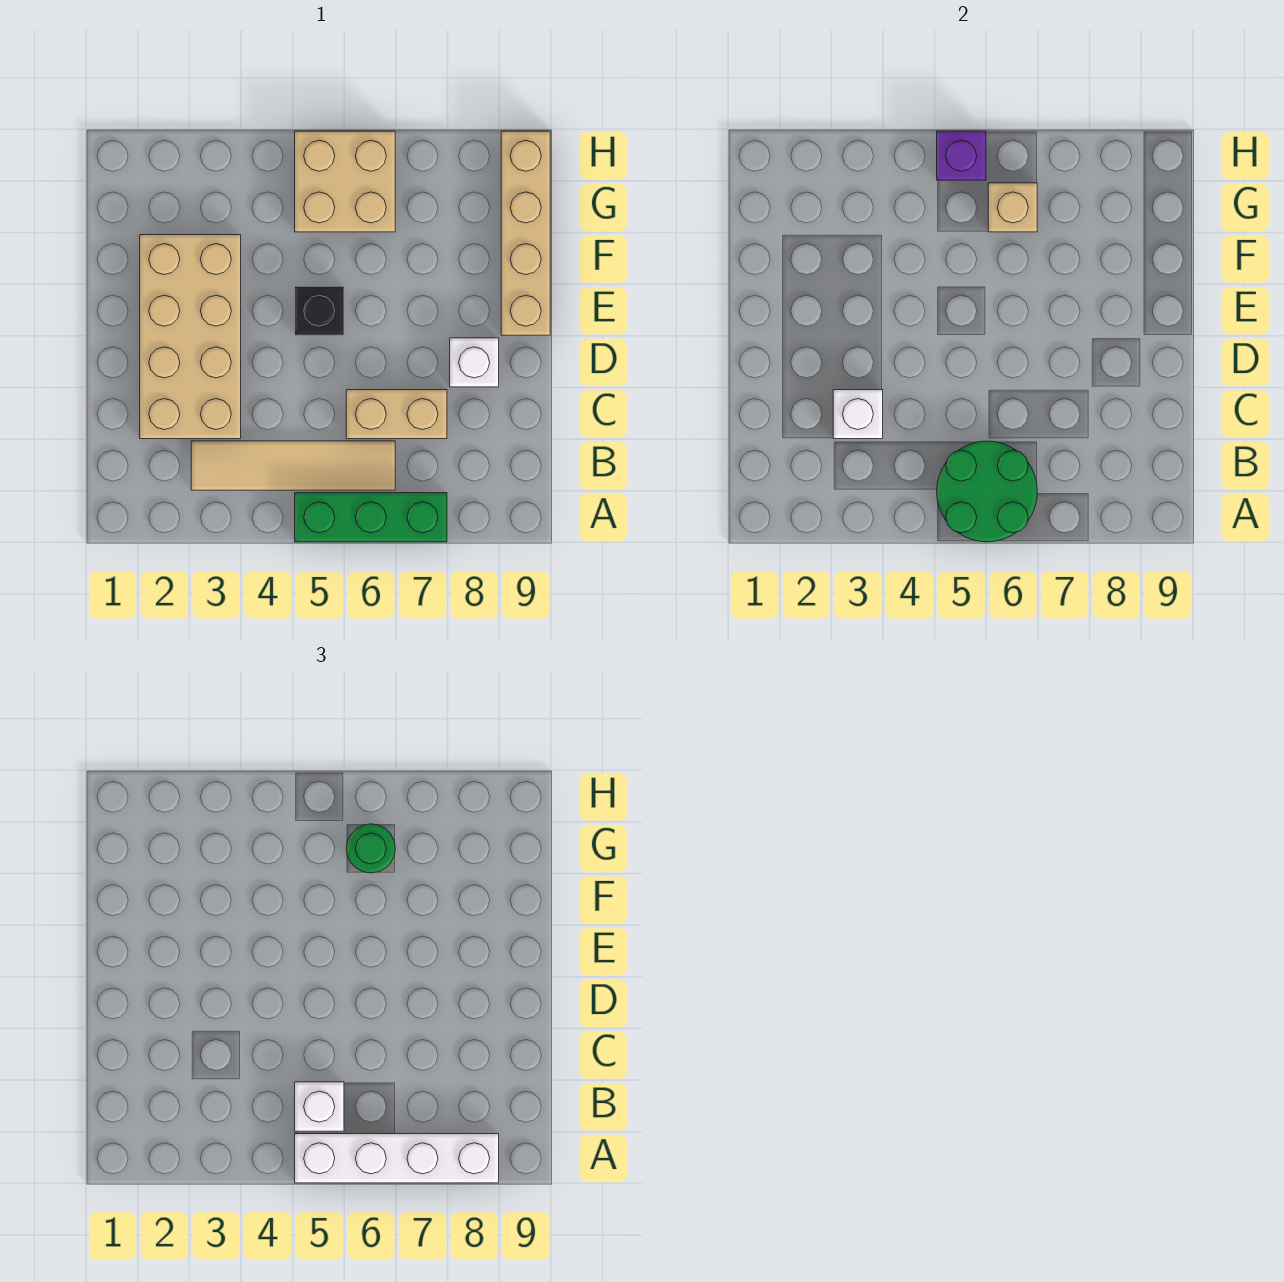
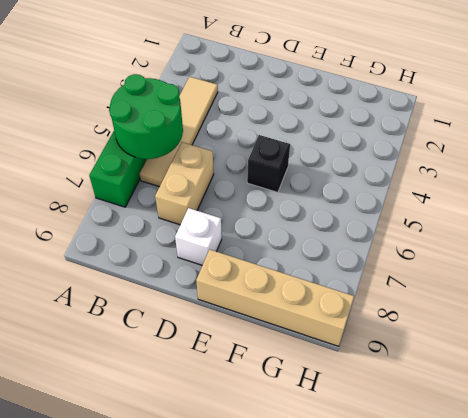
none -> tan 2x4 brick [140,235,241,439]
none -> tan 2x2 brick [295,131,395,232]
none -> white 1x1 brick [833,390,883,439]

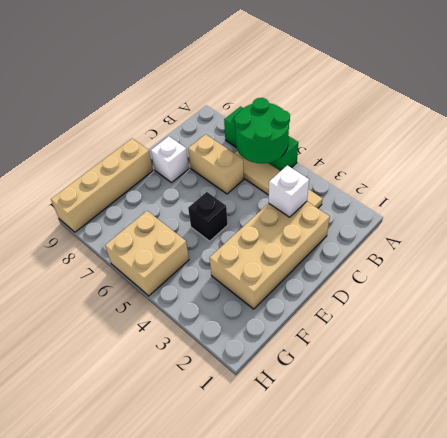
none -> tan 1x1 brick [988,183,1037,232]
none -> purple 1x1 brick [937,131,986,180]
none -> white 1x4 brick [295,1134,499,1183]

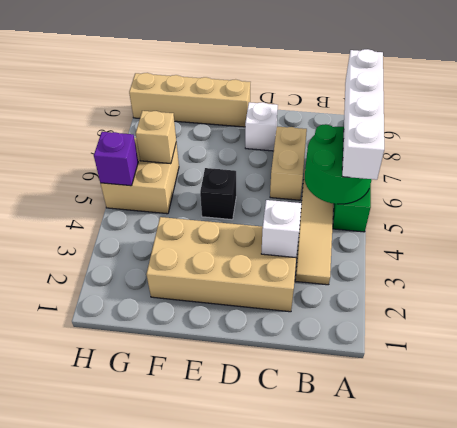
none -> white 1x1 brick [295,1082,344,1131]
none -> green 1x1 round brick [346,824,395,873]

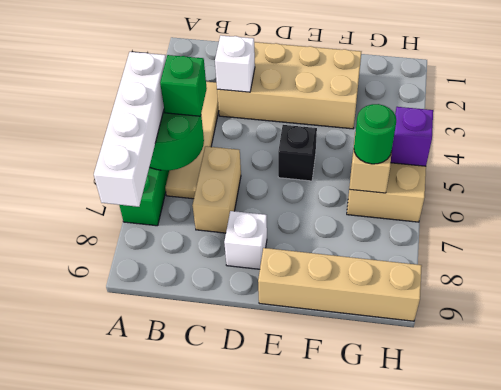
green 1x1 brick [160,55,207,116] -> white 1x1 brick [295,1082,344,1131]

